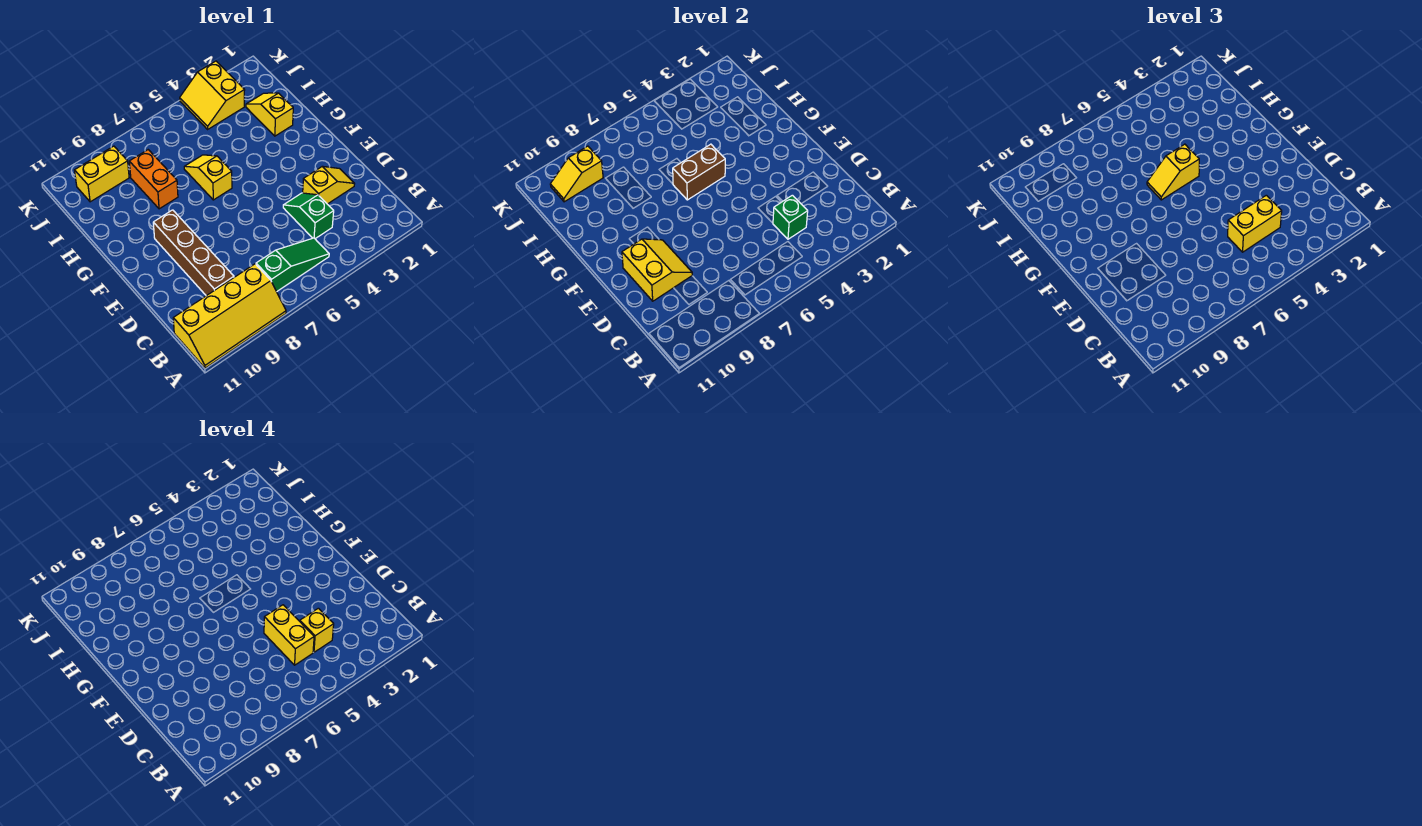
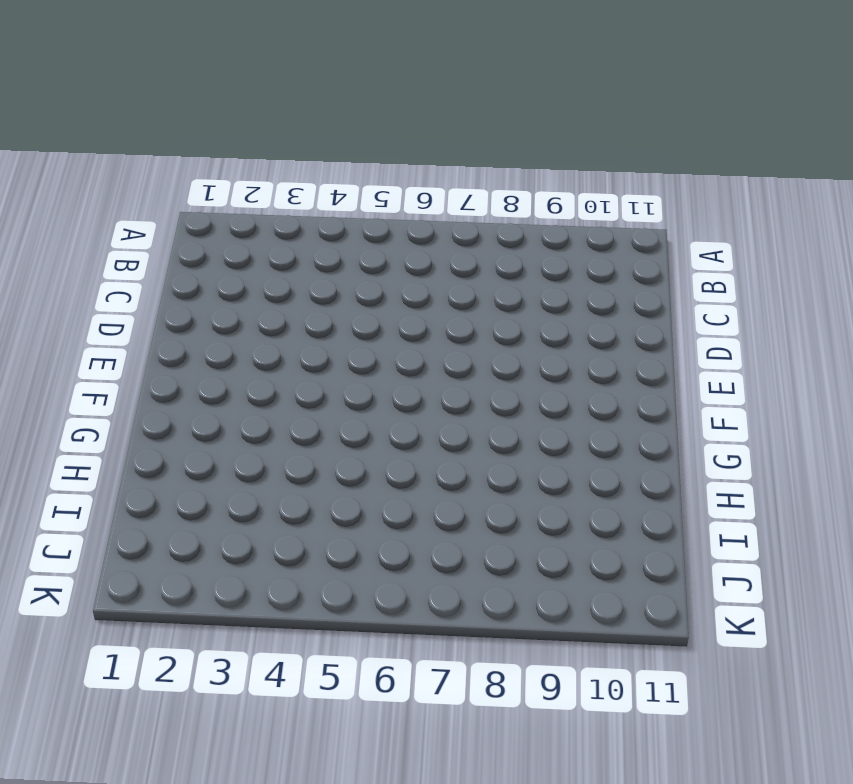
none -> yellow 2x4 slope [173,264,286,368]
none -> green 1x3 slope [256,238,329,292]
none -> green 1x2 slope [283,193,334,239]

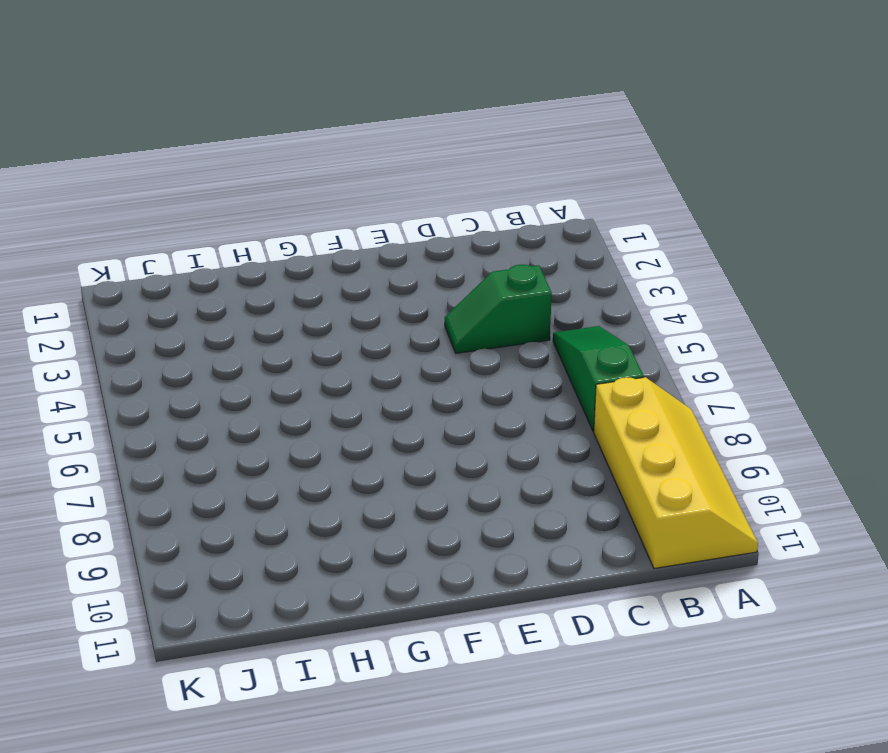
none -> brown 1x4 brick [153,210,234,296]
none -> yellow 1x2 slope [303,166,355,204]
none -> yellow 1x2 slope [184,155,232,200]

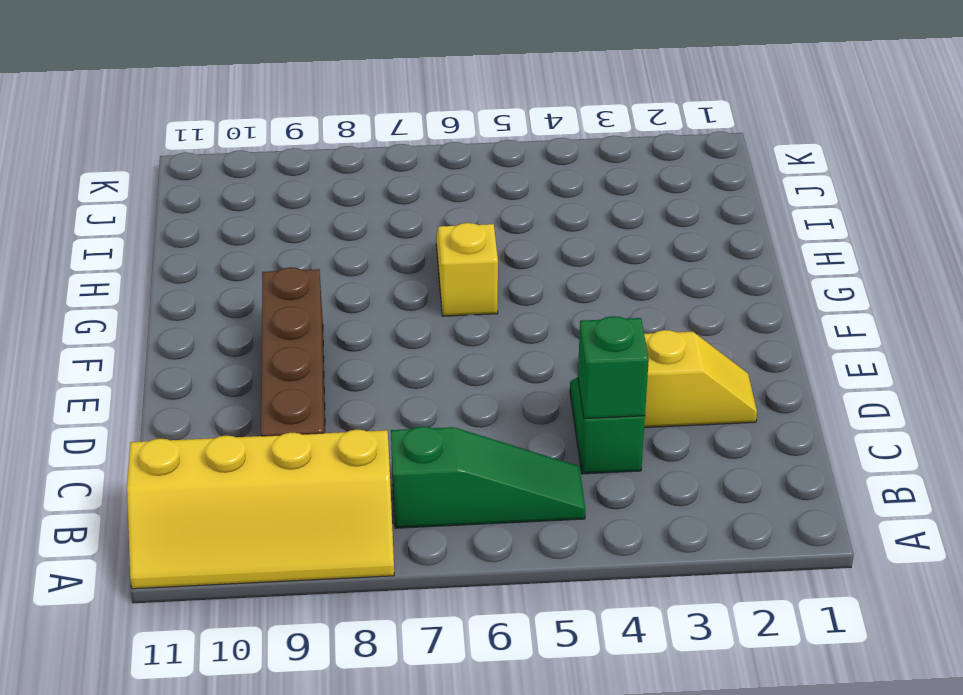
none -> yellow 1x2 slope [246,93,293,136]
none -> orange 1x2 brick [129,150,178,209]
none -> yellow 2x2 slope [180,61,245,129]

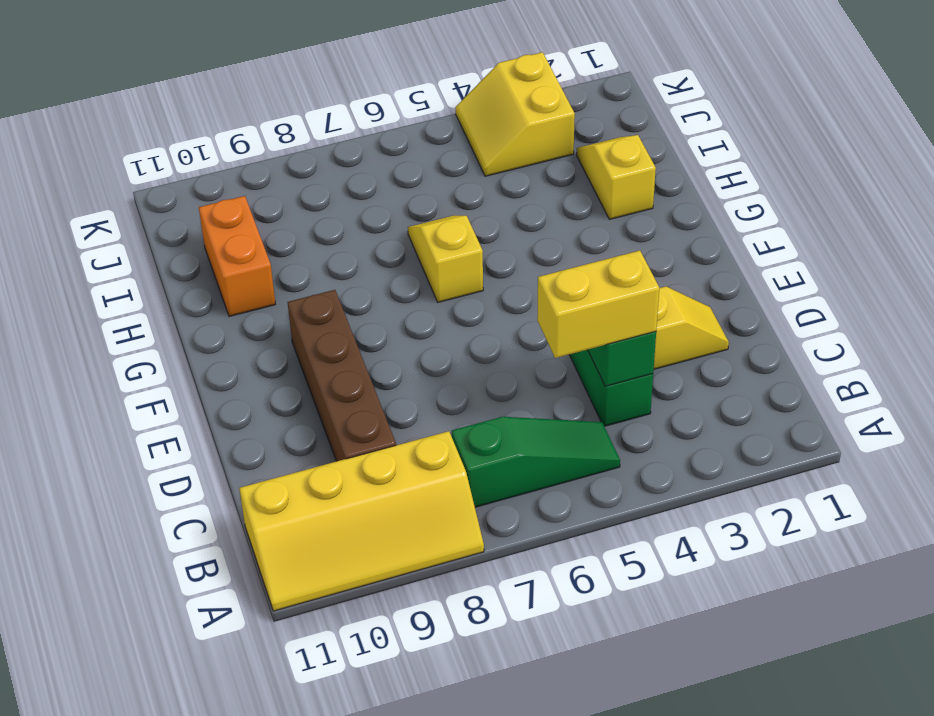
orange 1x2 brick [199,196,275,316] -> orange 1x2 brick moved to [129,150,178,209]
none -> yellow 1x2 brick [75,146,129,202]
none -> yellow 2x2 slope [622,239,692,301]
none -> brown 1x2 brick [673,144,725,200]

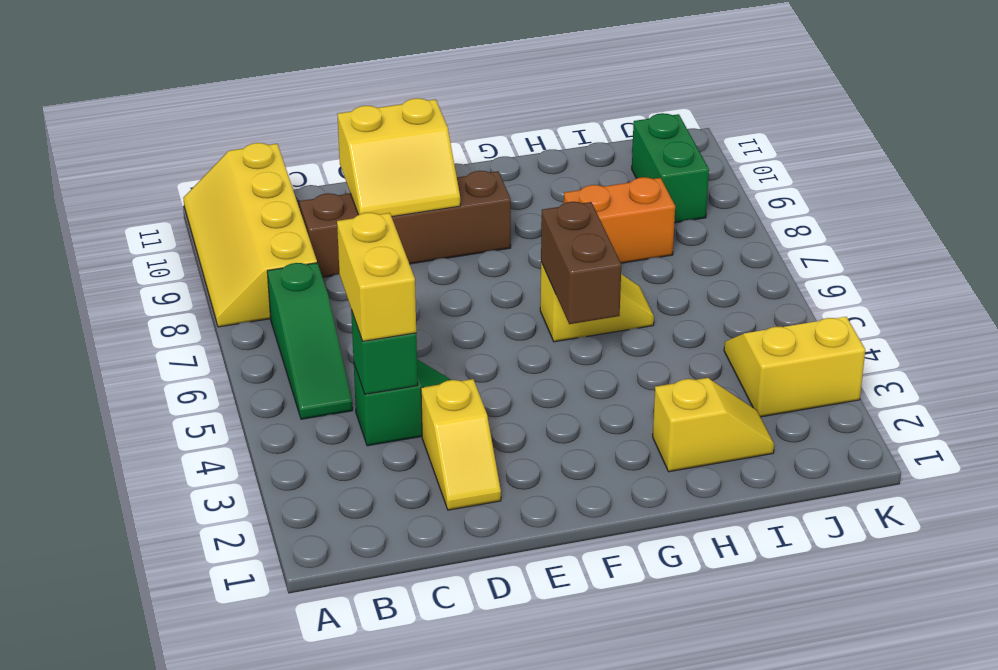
green 1x2 brick [632,113,709,223] -> yellow 1x2 brick [75,146,129,202]
none -> yellow 1x2 slope [550,146,603,202]
none -> yellow 1x2 slope [1147,144,1199,200]
none -> yellow 1x1 brick [300,608,334,652]

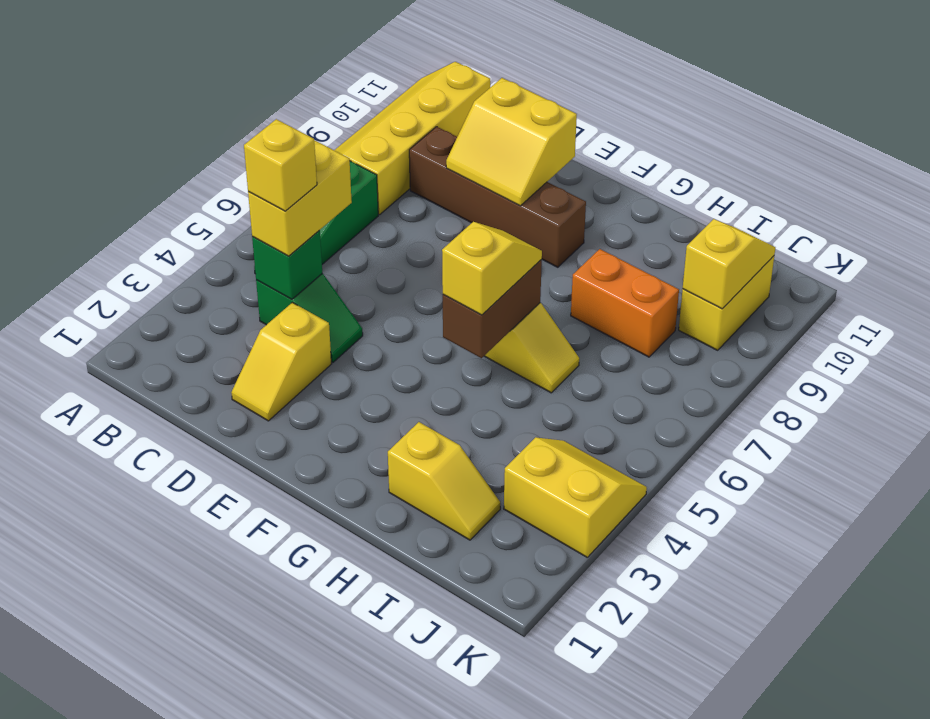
none -> yellow 1x2 brick [264,605,314,665]

